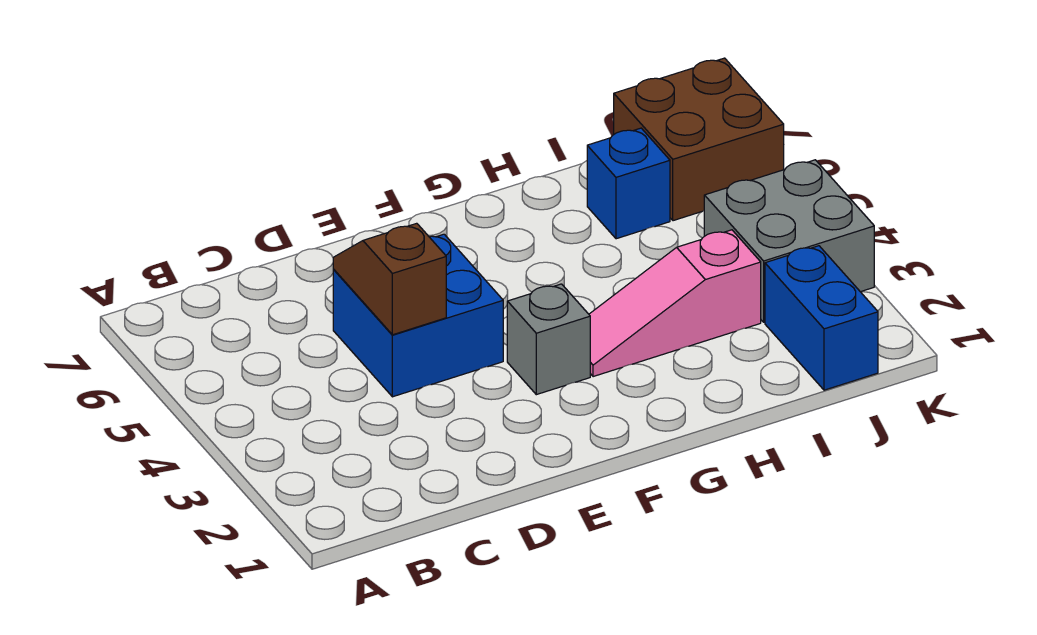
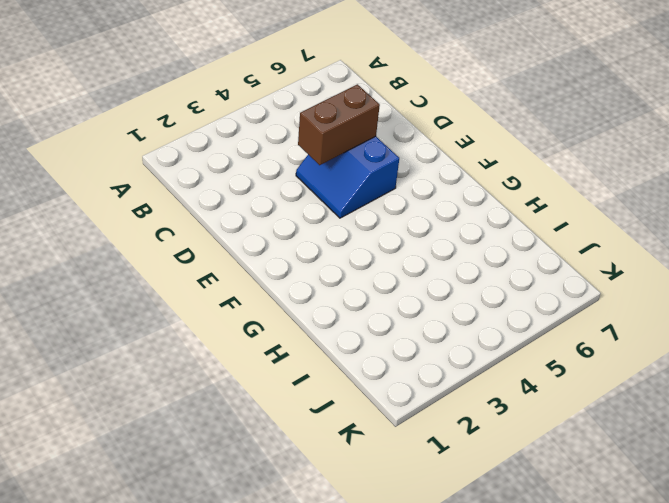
blue 2x2 slope [296,136,399,218] -> blue 2x2 brick [333,234,503,397]
brown 1x2 brick [298,84,380,165] -> brown 1x2 slope [333,223,446,335]
none -> grey 1x1 brick [507,284,590,395]
none -> pink 1x3 slope [589,230,761,377]

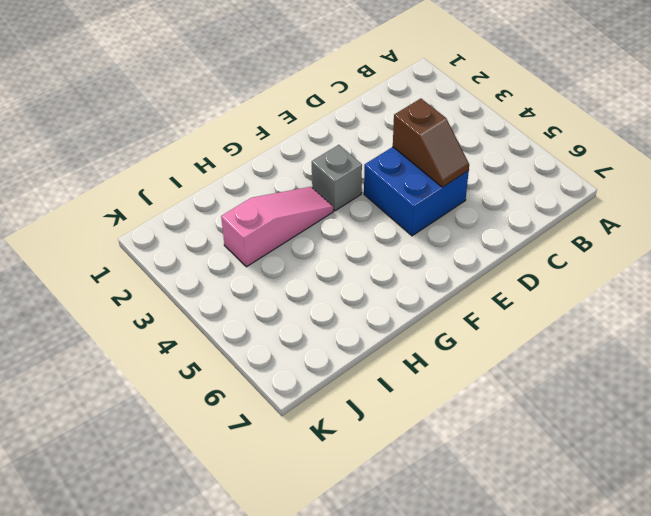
none -> blue 1x1 brick [587,128,670,239]
none -> blue 1x2 brick [765,246,878,390]

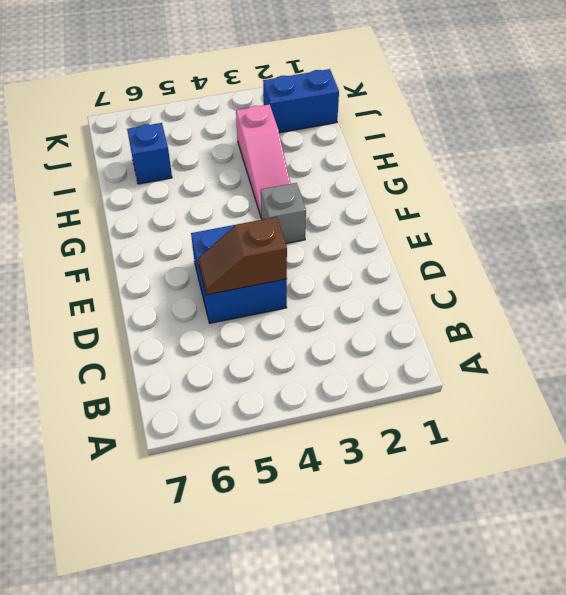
none -> grey 2x2 brick [704,160,874,322]
none -> brown 2x2 brick [614,58,784,221]

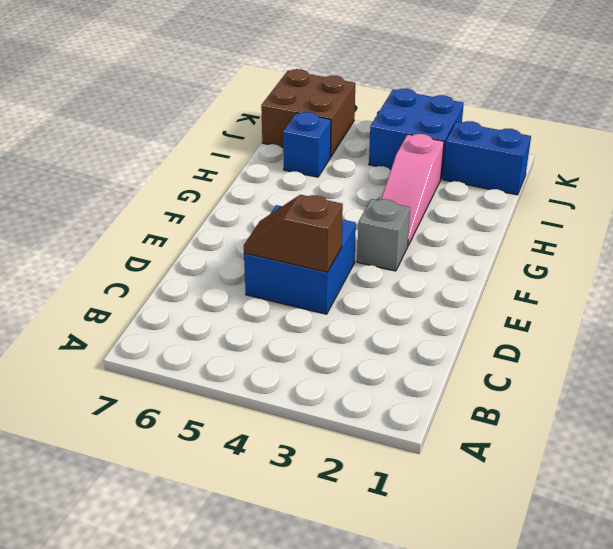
blue 2x2 brick [369,89,464,179] -> grey 2x2 brick [704,160,874,322]

